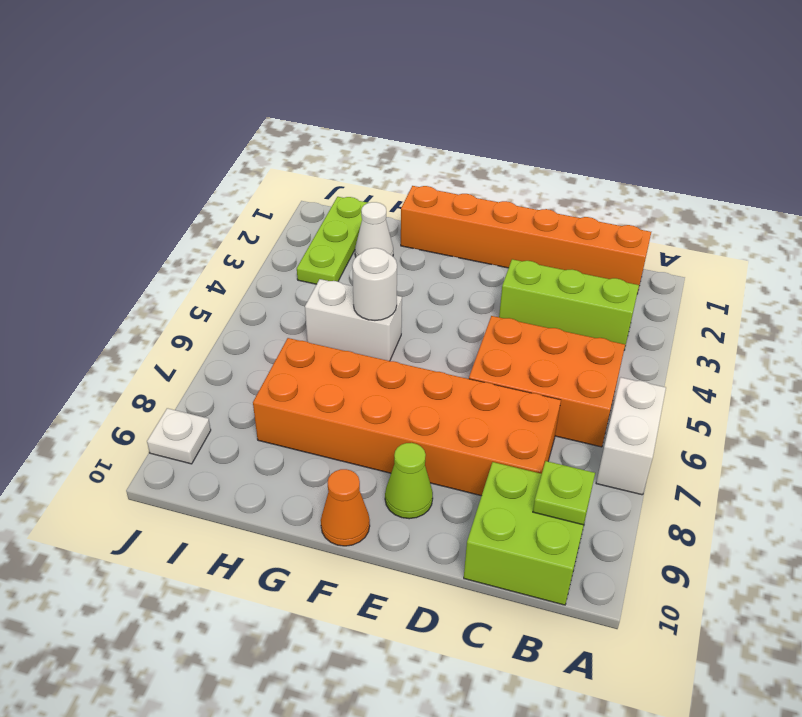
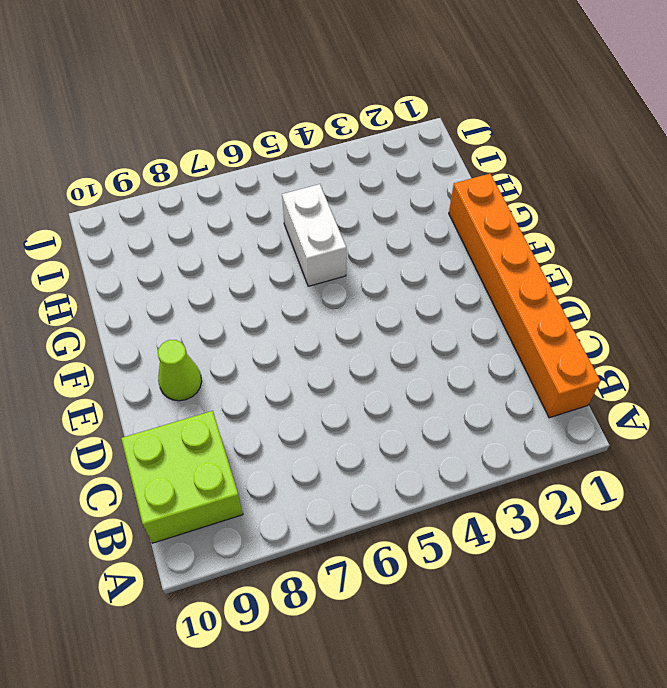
none -> white 1x2 brick [596,377,666,495]
none -> lime 1x3 brick [499,259,639,350]
none -> orange 2x3 brick [469,316,625,447]

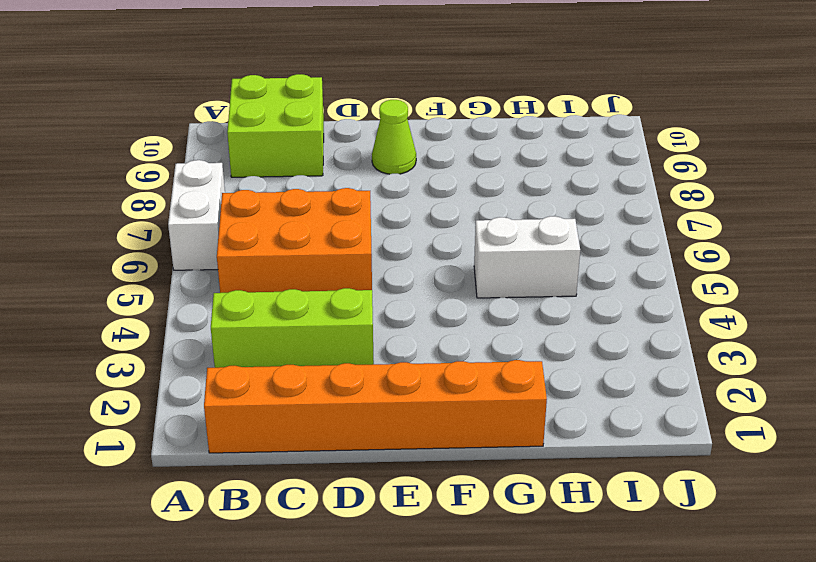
none -> orange 2x6 brick [253,338,561,496]
none -> orange 1x1 cone [321,469,370,546]
none -> white 1x1 cone [355,202,393,257]

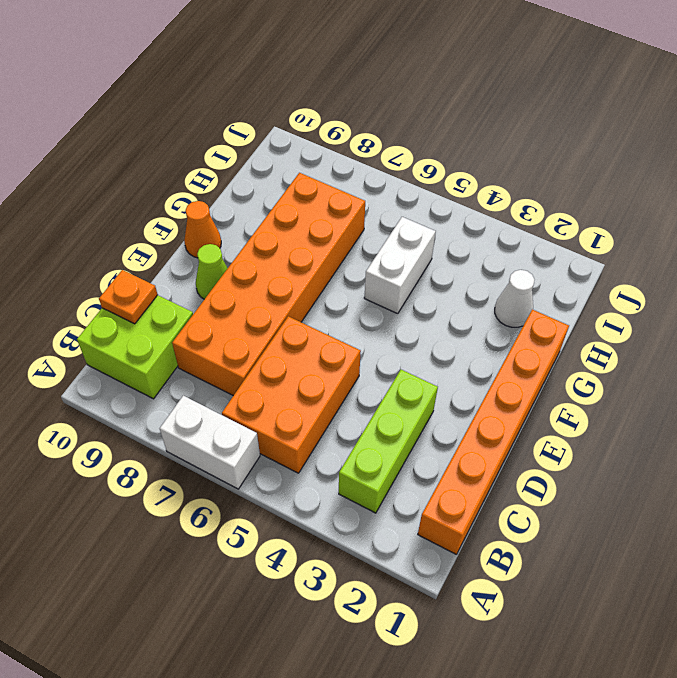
orange 1x1 plate [99,270,158,324] -> none
none -> lime 1x3 plate [297,197,368,284]
none -> white 1x1 plate [147,408,211,464]
none -> lime 1x1 plate [533,461,595,525]

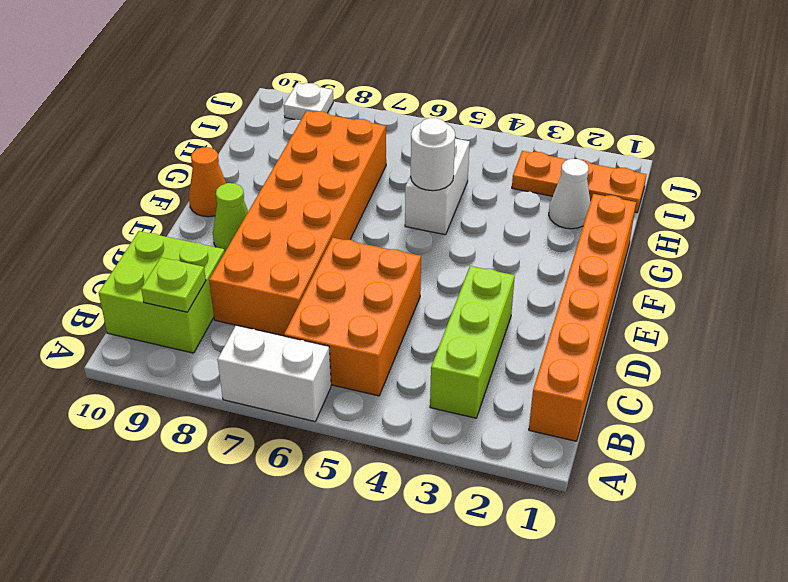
orange 1x3 plate [512,151,646,212] -> lime 1x3 plate [297,197,368,284]

